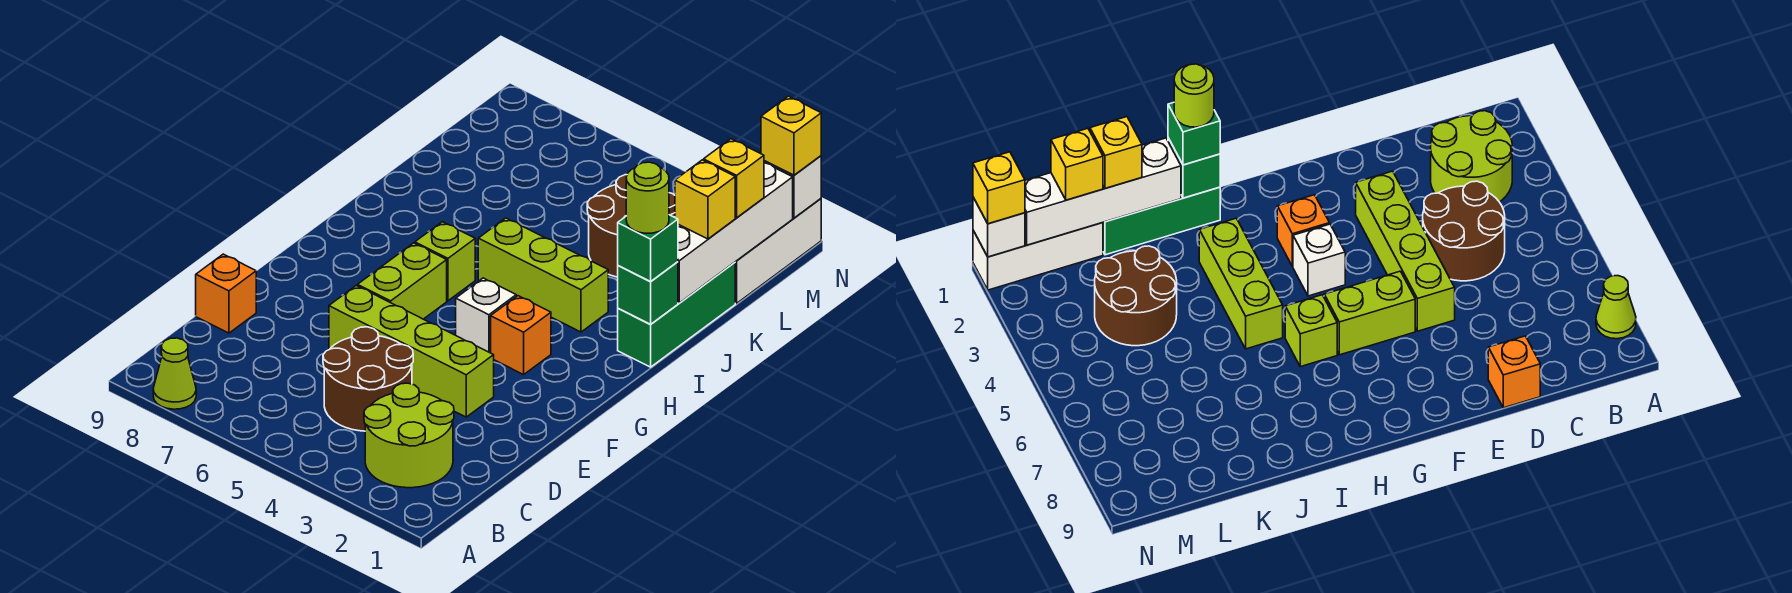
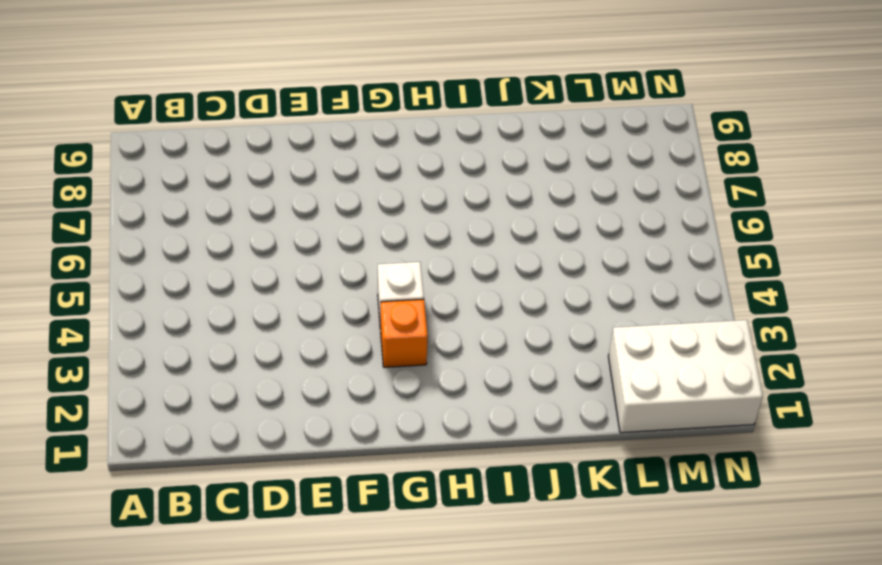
white 2x3 brick [608,320,763,433] -> white 1x3 brick [735,199,821,303]
none -> lime 1x1 cone [153,338,196,409]
none -> lime 2x2 round brick [364,383,454,488]
none -> brown 2x2 round brick [323,327,413,431]

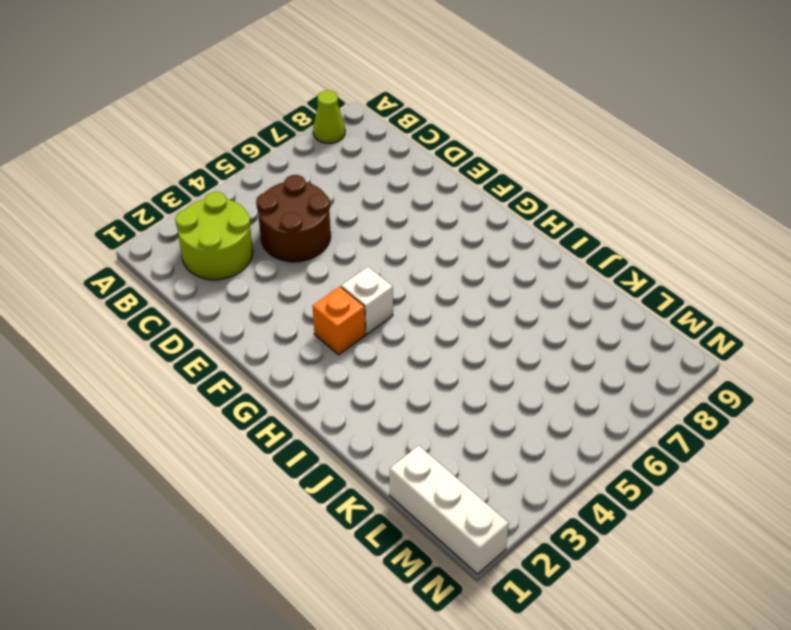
none -> orange 1x1 brick [196,254,256,333]
none -> lime 1x4 brick [329,286,494,417]
none -> lime 1x2 brick [358,243,447,319]

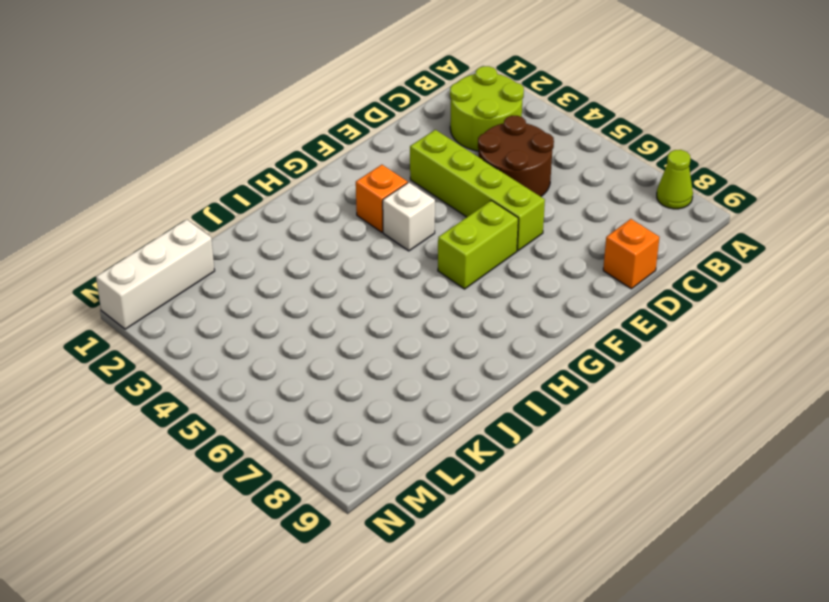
none -> lime 1x1 brick [415,222,475,301]
none -> green 1x3 brick [618,262,735,367]
none -> lime 1x3 brick [478,218,608,332]

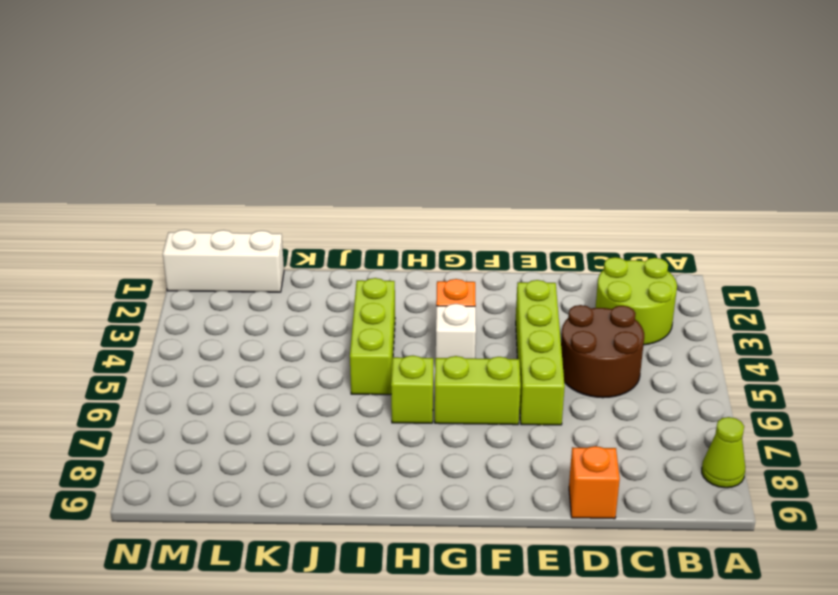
none -> green 1x3 brick [618,262,735,367]
none -> brown 2x2 round brick [587,175,675,277]
none -> green 1x1 brick [618,262,678,324]

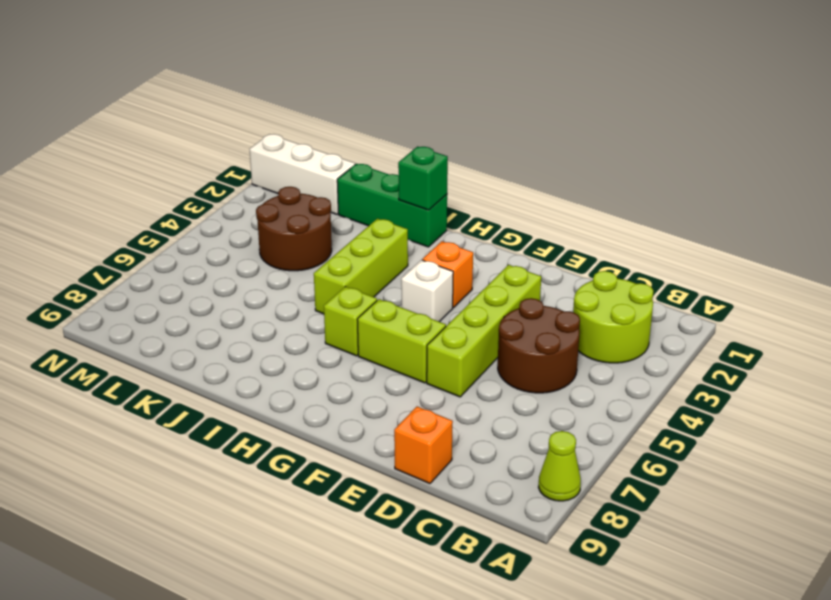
none -> white 1x4 brick [678,163,793,303]
none -> white 1x1 brick [764,156,821,218]
none -> green 1x1 brick [618,215,678,281]

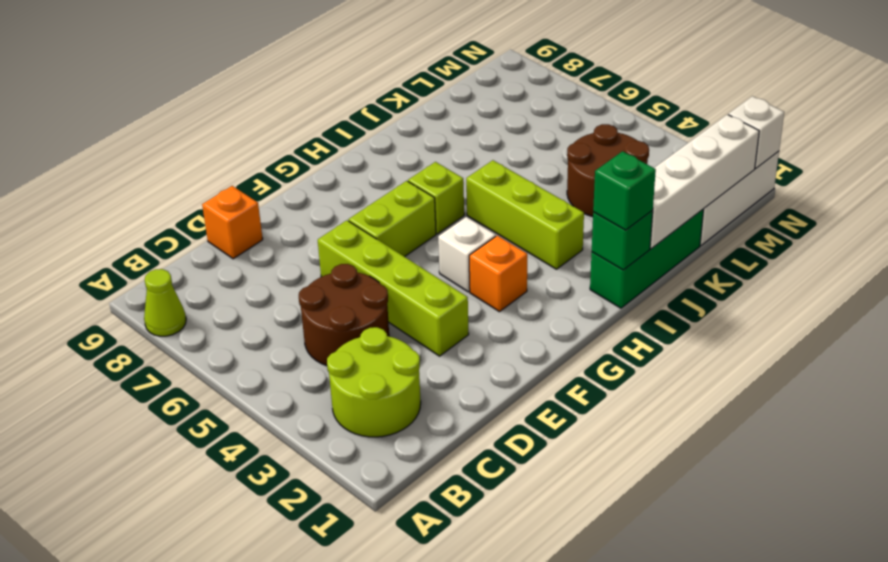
none -> yellow 1x1 brick [675,160,735,239]
none -> yellow 1x1 brick [704,139,764,218]
none -> yellow 1x1 brick [761,96,821,175]

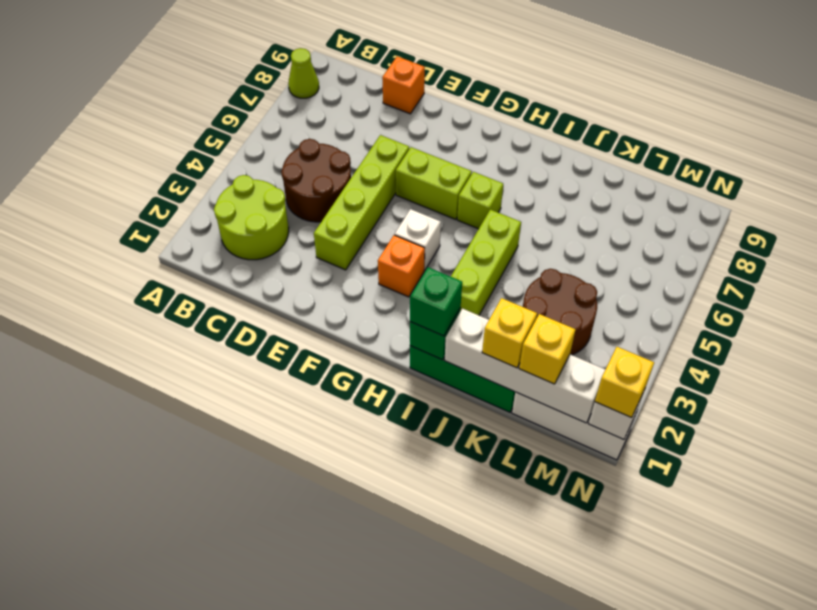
none -> lime 1x1 round brick [626,162,669,233]

